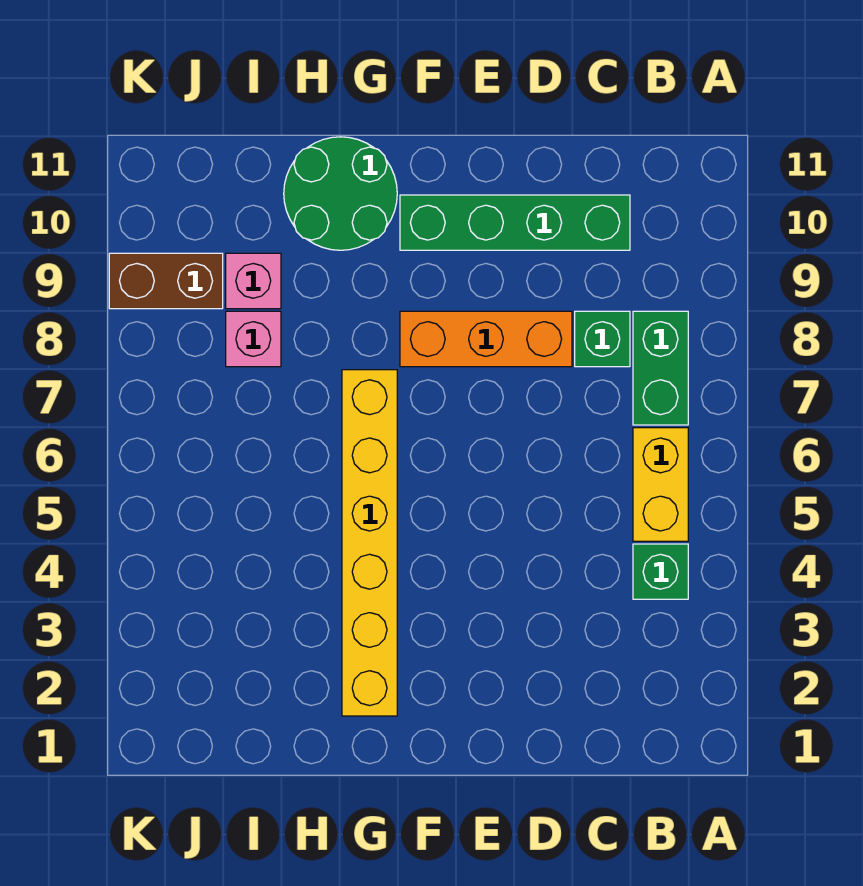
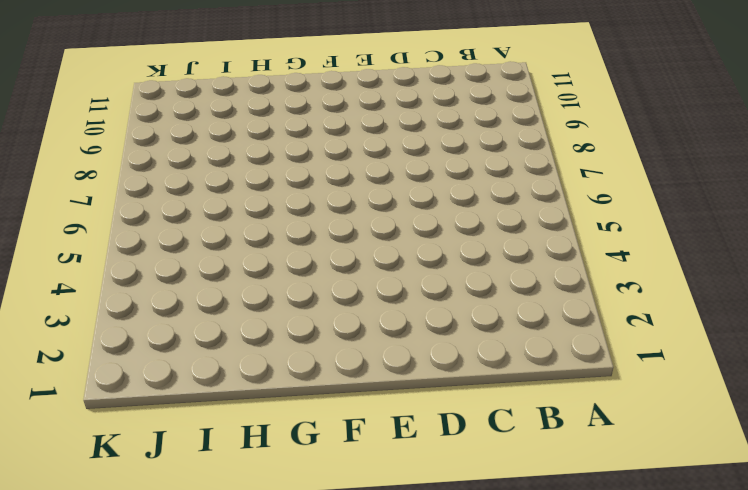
none -> green 1x1 brick [633,544,688,599]
none -> yellow 1x2 brick [633,428,688,541]

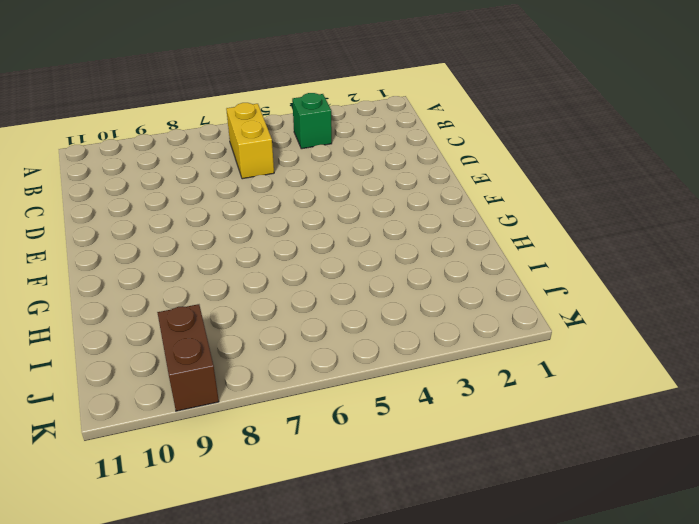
yellow 1x2 brick [226,103,274,179] -> yellow 1x2 brick turned to [633,428,688,541]
none -> green 1x2 brick [633,311,688,425]
none -> green 1x1 brick [575,311,630,367]

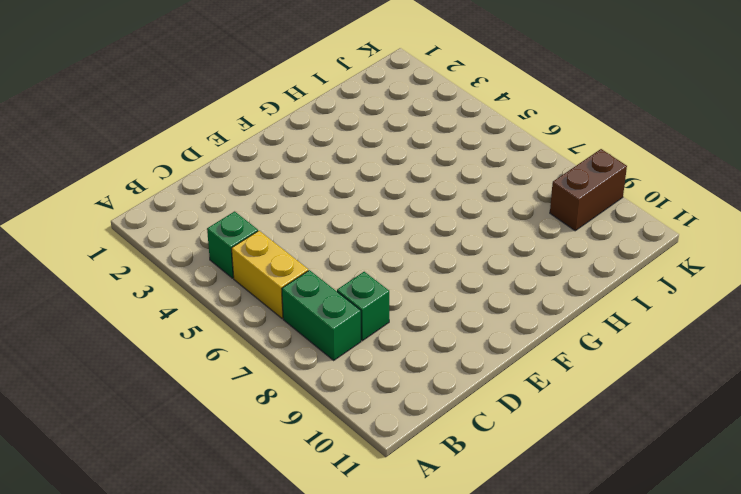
none -> green 1x4 brick [400,195,630,250]
none -> orange 1x3 brick [400,311,572,367]

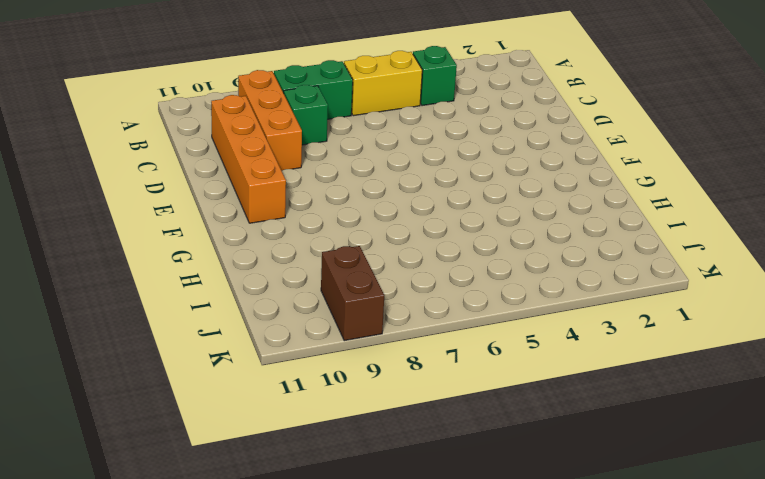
orange 1x3 brick [238,70,302,171] -> orange 1x3 brick moved to [400,311,572,367]
orange 1x4 brick [211,95,286,223] -> green 1x4 brick [400,195,630,250]
none -> yellow 1x6 brick [342,370,397,716]
none -> green 2x2 round brick [284,137,397,250]

